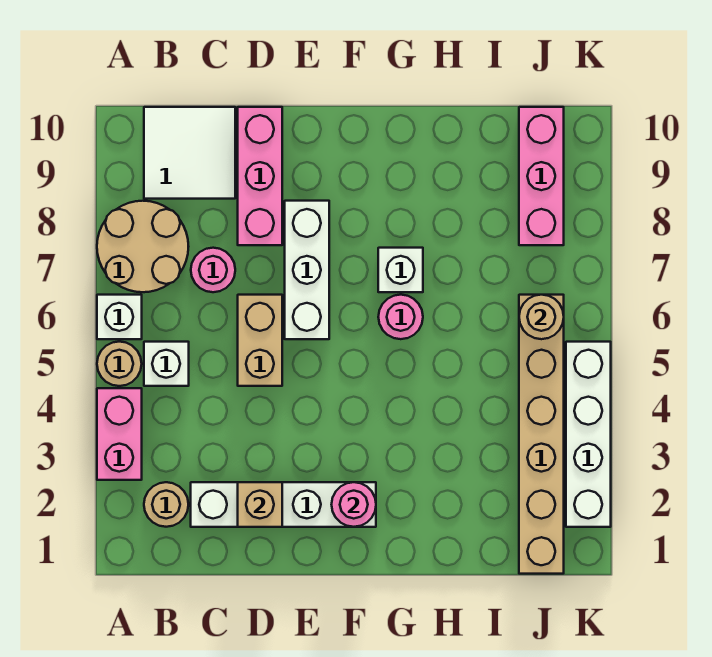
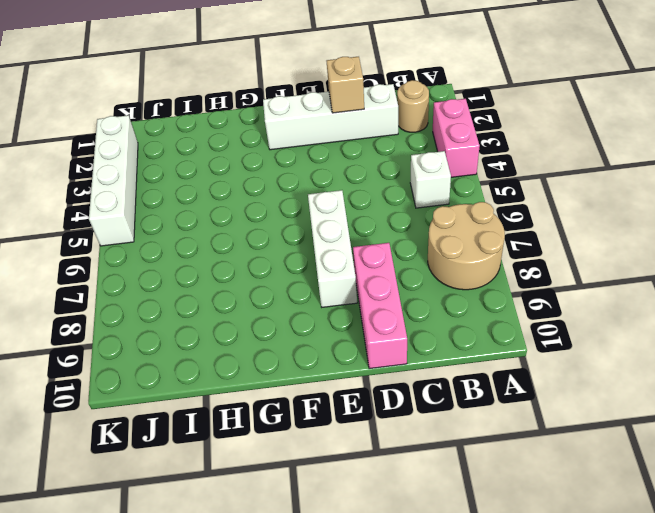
none -> tan 1x1 round brick [97,342,142,386]
none -> white 1x1 brick [97,295,142,339]
none -> white 2x2 tile [144,107,235,199]

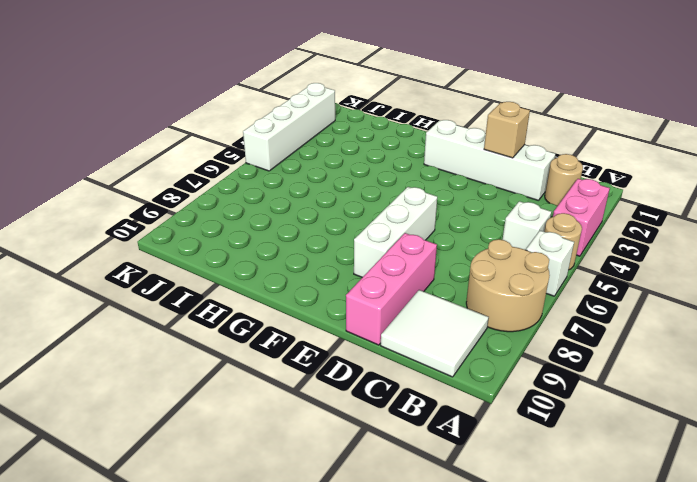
none -> pink 1x1 round brick [191,248,235,292]
none -> tan 1x2 brick [238,295,282,386]
none -> pink 1x1 round brick [378,295,423,339]

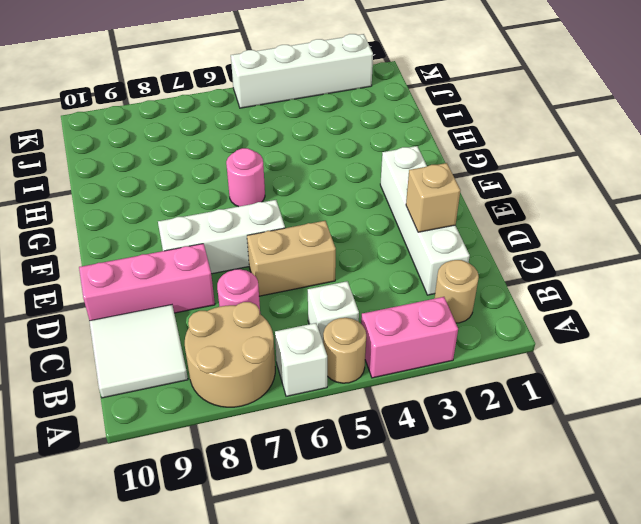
none -> white 1x1 brick [378,248,423,292]
none -> tan 1x6 brick [519,295,564,574]
none -> pink 1x3 brick [519,107,564,245]

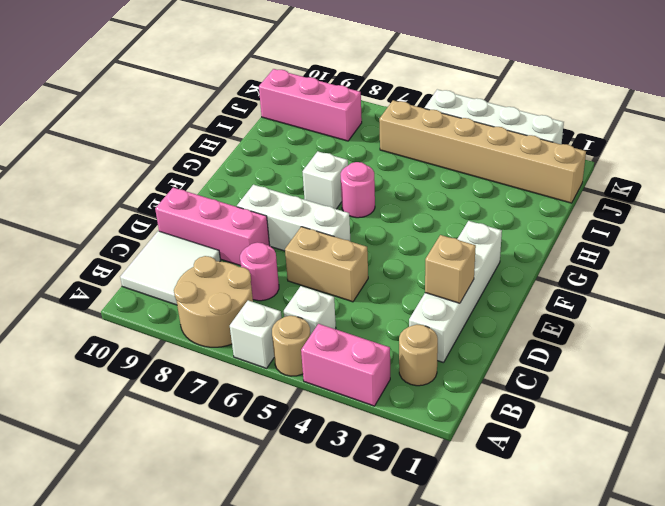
none -> pink 1x1 round brick [332,482,376,527]
none -> tan 1x1 round brick [519,295,564,339]

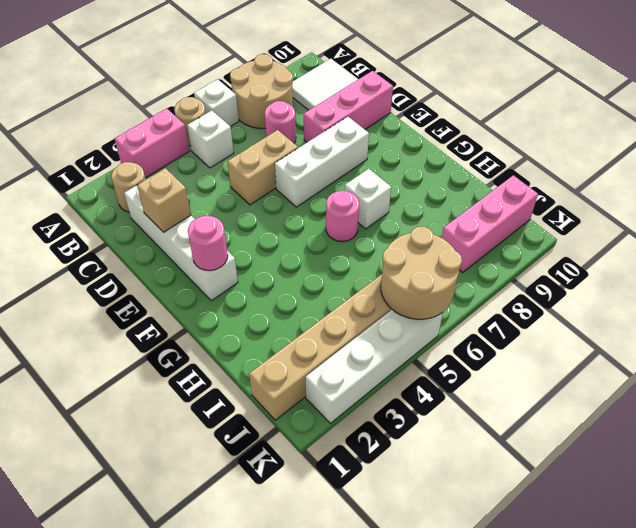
tan 2x2 round brick [381,226,462,319] -> tan 1x1 round brick [519,295,564,339]

